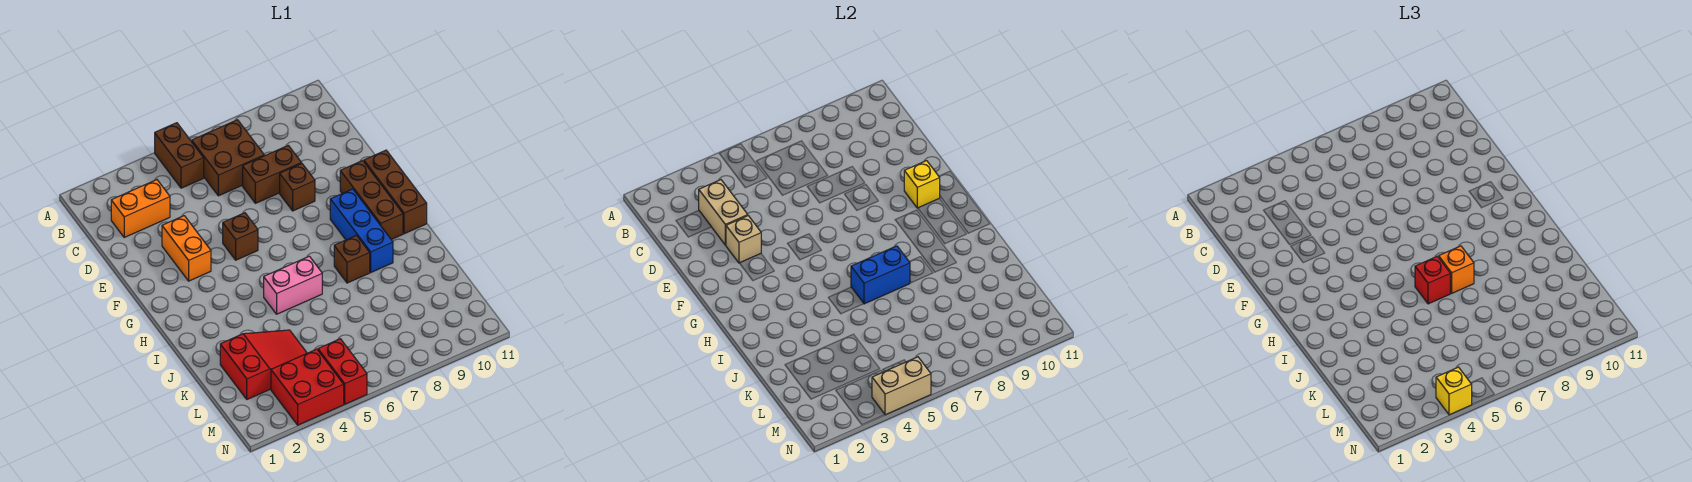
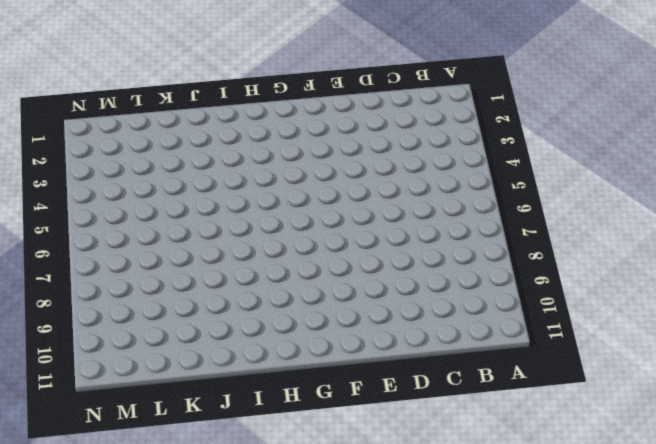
none -> brown 1x2 brick [155,123,204,188]
none -> brown 2x2 brick [192,120,264,196]
none -> orange 1x2 brick [111,180,170,237]

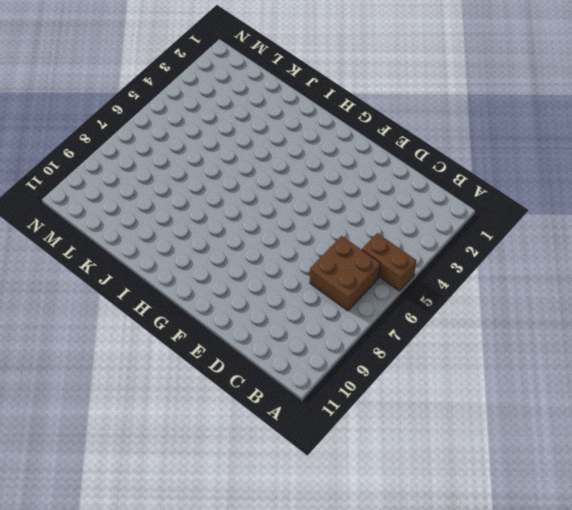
none -> orange 1x2 brick [111,180,170,237]
none -> brown 1x2 brick [243,145,301,203]
none -> orange 1x2 brick [162,216,211,281]

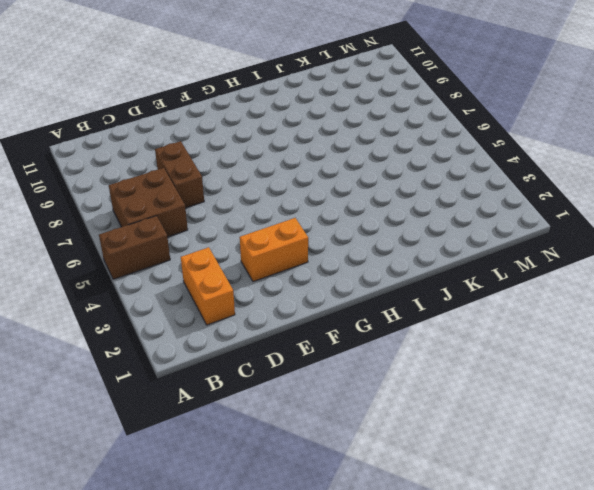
none -> brown 1x1 brick [280,163,315,211]
none -> brown 1x1 brick [223,213,258,260]
none -> brown 1x3 brick [340,161,403,239]

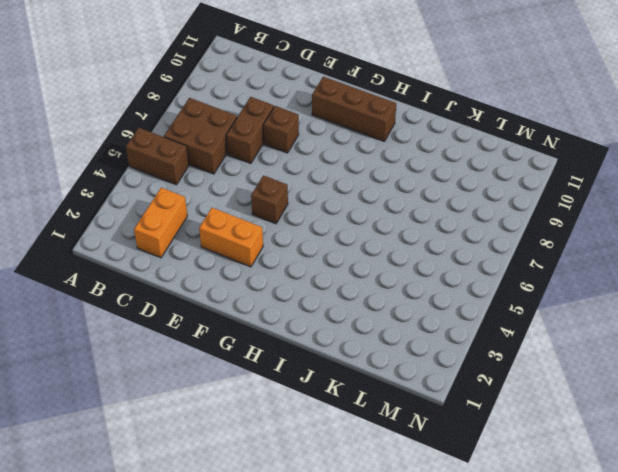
none -> brown 1x3 brick [364,150,427,234]
none -> blue 1x3 brick [330,189,393,272]
none -> pink 1x2 brick [264,256,322,314]

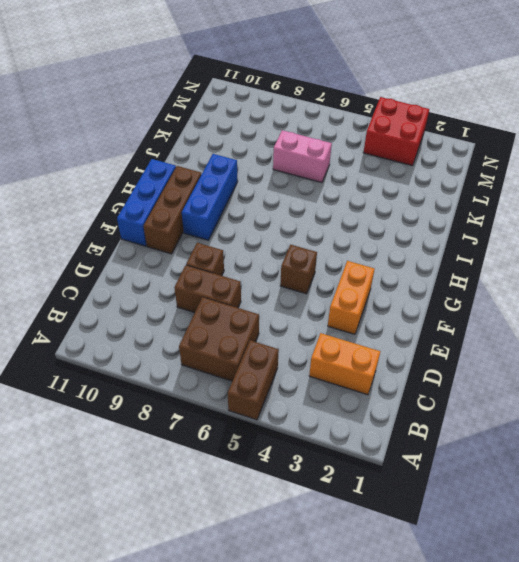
blue 1x3 brick [117,159,176,246] -> brown 1x3 brick [364,150,427,234]
pink 1x2 brick [273,130,332,183] -> pink 1x2 brick moved to [264,256,322,314]
none -> brown 1x1 brick [334,236,370,283]
none -> red 2x3 slope [220,330,307,399]
none -> red 1x2 brick [318,339,367,404]

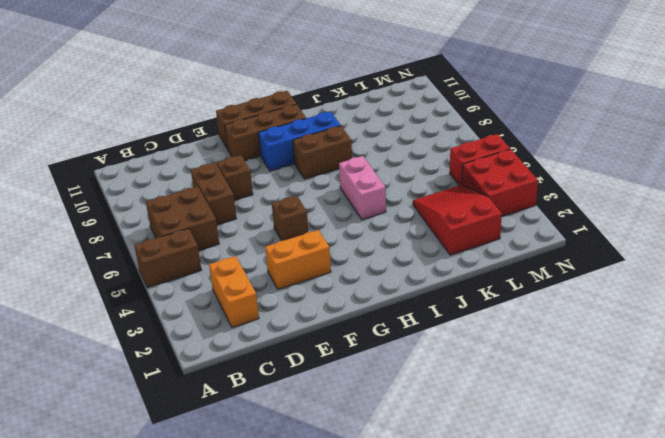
brown 1x2 brick [293,126,352,179] -> brown 1x1 brick [334,236,370,283]
none -> tan 1x2 brick [699,180,748,245]
none -> tan 1x1 brick [726,216,761,263]
none -> yellow 1x1 brick [904,161,940,208]

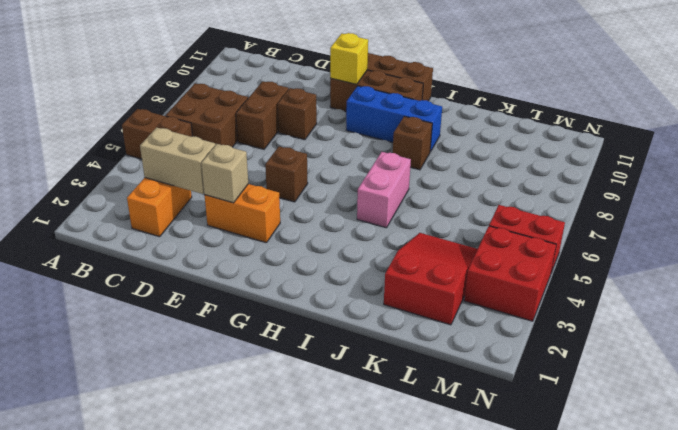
none -> blue 1x2 brick [851,246,910,304]
none -> tan 1x2 brick [872,357,931,415]
none -> red 1x1 brick [1415,256,1450,304]

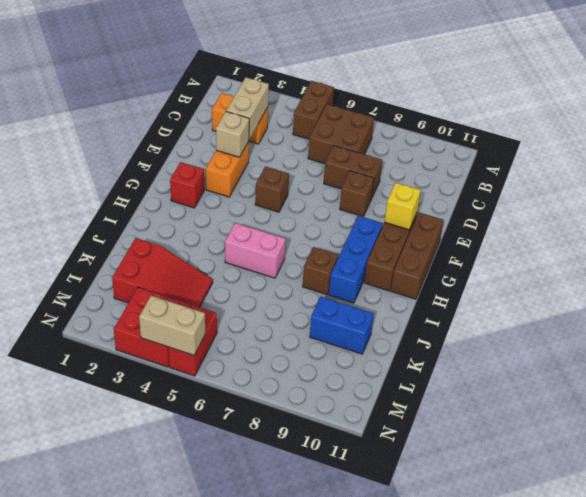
red 1x1 brick [170,162,204,208] -> red 1x1 brick moved to [1415,256,1450,304]
blue 1x2 brick [310,297,374,354] -> blue 1x2 brick moved to [851,246,910,304]
none -> orange 1x1 brick [1439,246,1474,293]
none -> yellow 1x1 brick [1436,367,1472,415]

